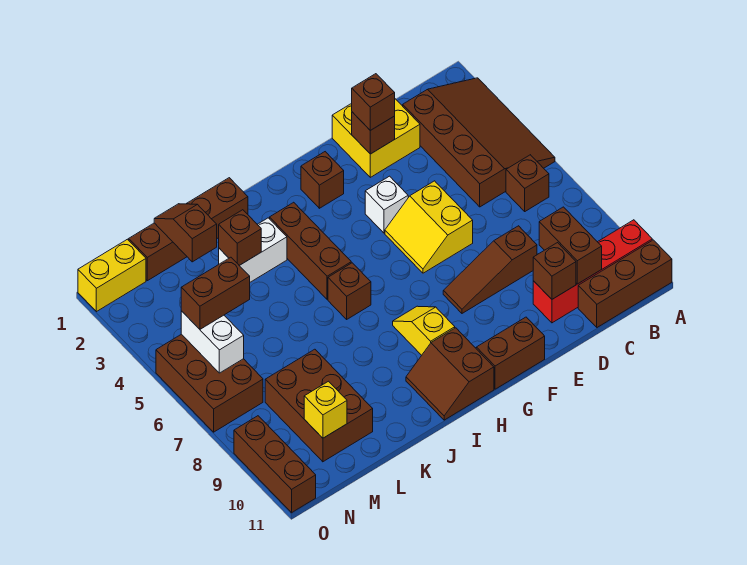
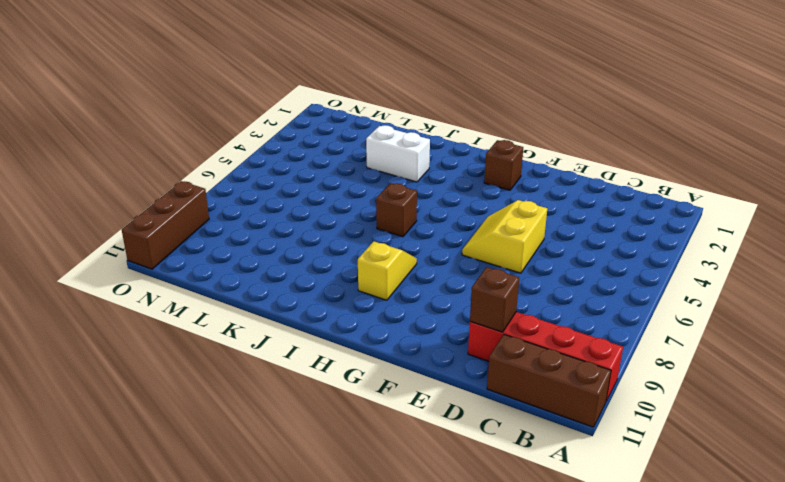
none -> brown 3x4 slope [403,78,555,207]
none -> brown 1x1 brick [506,155,549,211]
none -> yellow 2x2 brick [332,99,420,177]

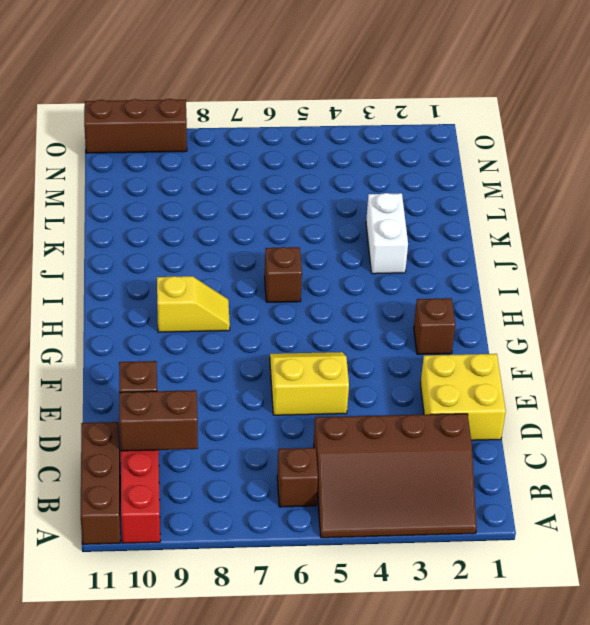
none -> brown 1x3 slope [443,226,537,313]
none -> white 1x1 brick [365,176,408,233]
none -> brown 1x2 brick [476,317,545,389]

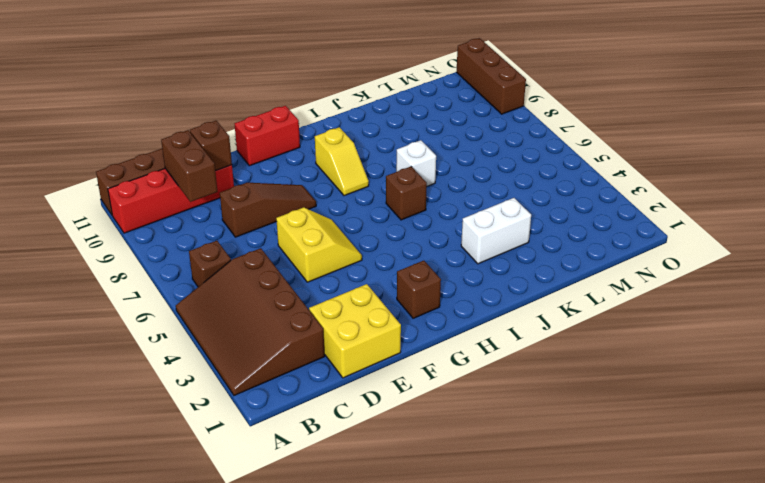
red 1x2 brick [235,106,300,166] -> brown 1x2 brick [476,317,545,389]
white 1x1 brick [396,140,436,186] -> white 1x1 brick moved to [365,176,408,233]
none -> brown 2x2 slope [406,328,494,420]
none -> brown 1x3 brick [270,202,351,299]
none -> brown 1x4 brick [129,178,248,281]

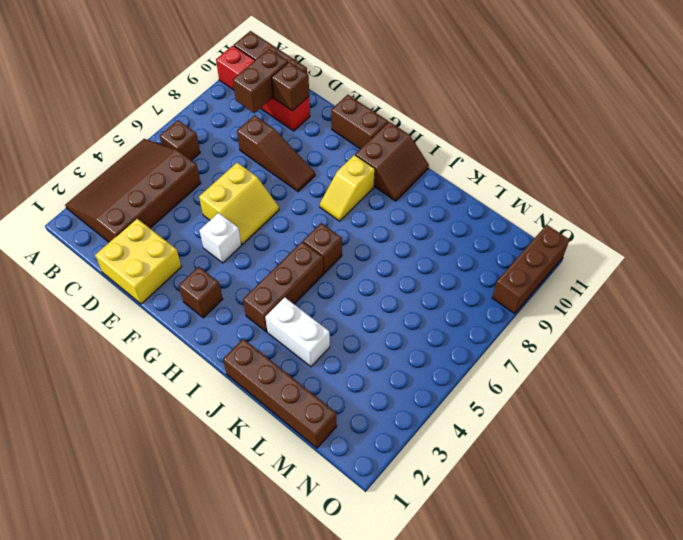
none -> brown 2x3 brick [265,349,373,462]
none -> yellow 1x2 brick [78,239,146,312]
none -> brown 2x3 brick [156,334,263,432]

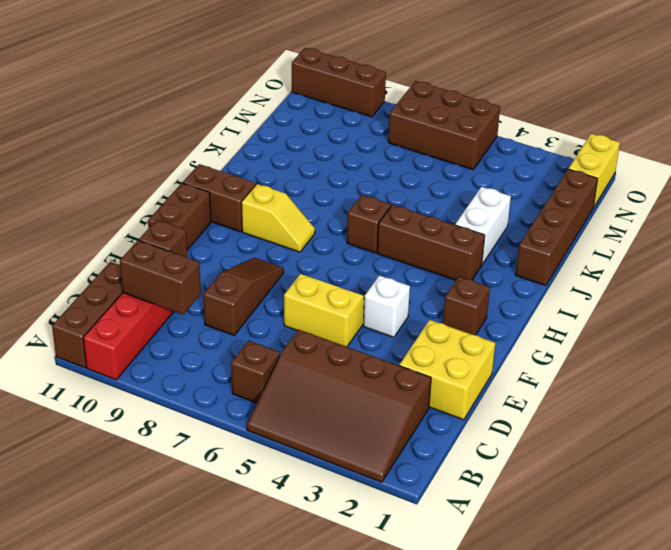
none -> brown 2x3 brick [265,349,373,462]
none -> brown 1x1 brick [352,112,395,154]
none -> brown 1x1 brick [219,210,261,266]

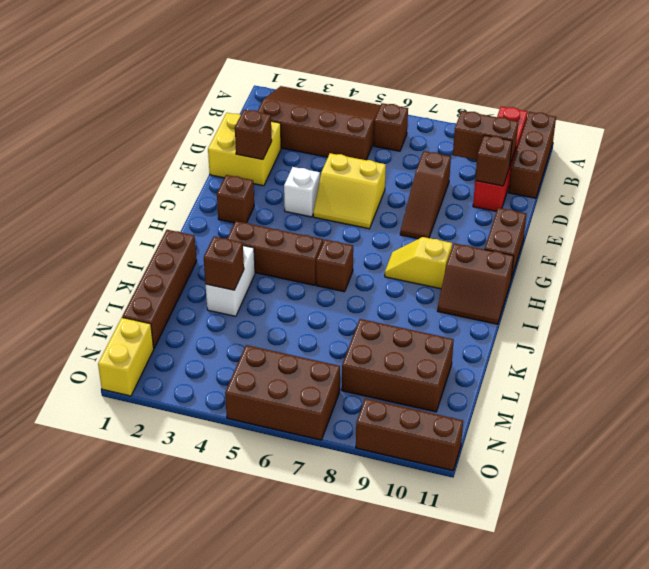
none -> brown 1x2 slope [154,204,217,262]
none -> yellow 1x1 brick [304,381,347,438]
none -> white 1x2 brick [181,311,244,373]

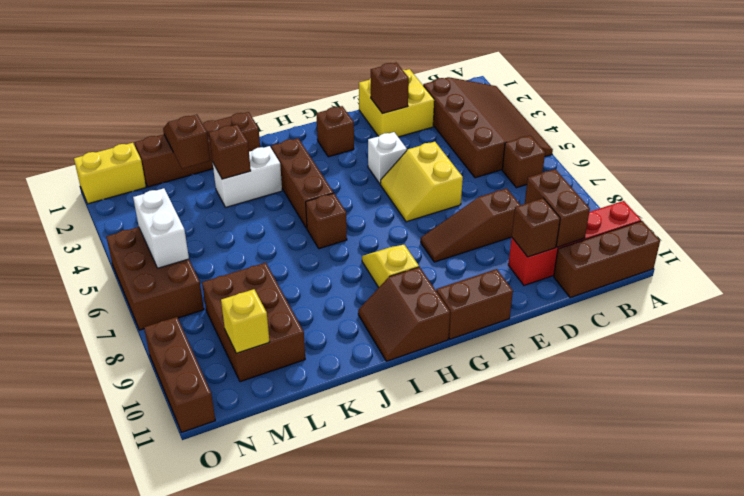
none -> brown 1x1 brick [352,74,395,130]
none -> brown 1x2 brick [181,257,250,329]

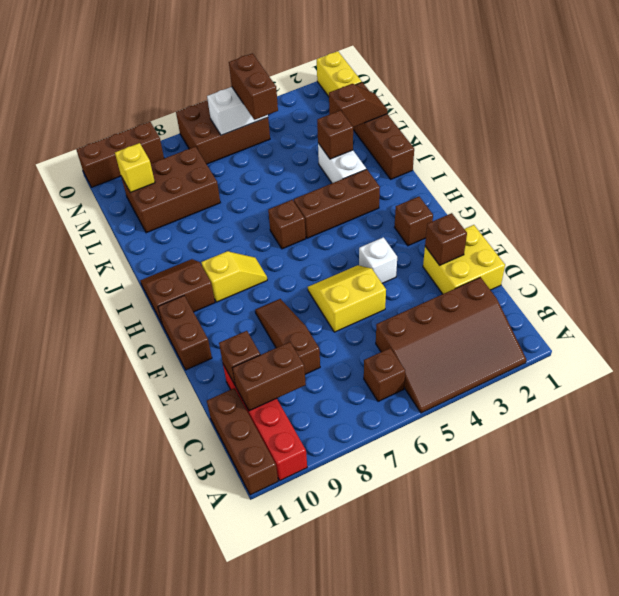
none -> brown 1x1 brick [352,74,395,130]

